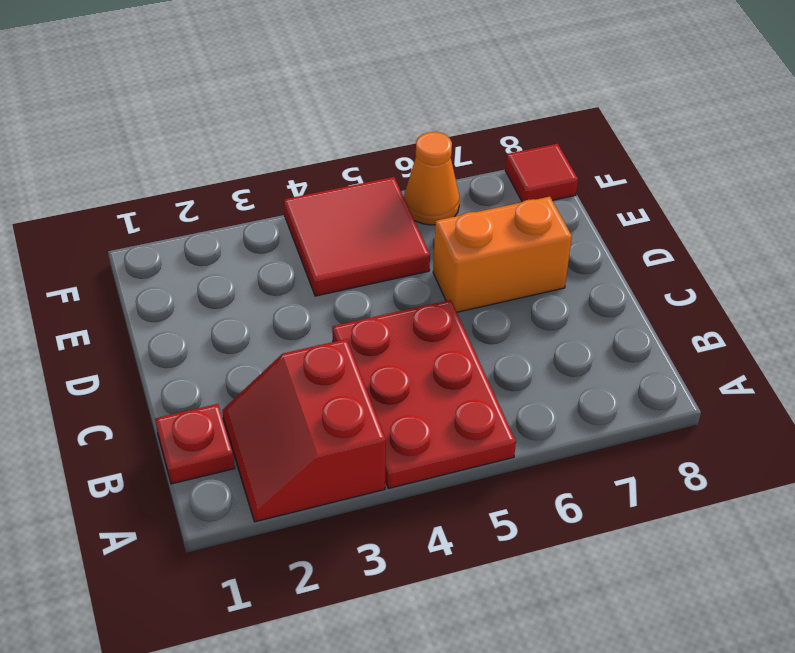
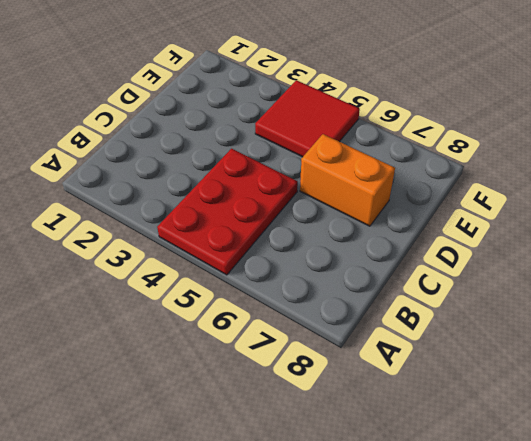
none -> red 2x2 slope [222,339,386,522]
none -> red 1x1 plate [155,404,235,484]

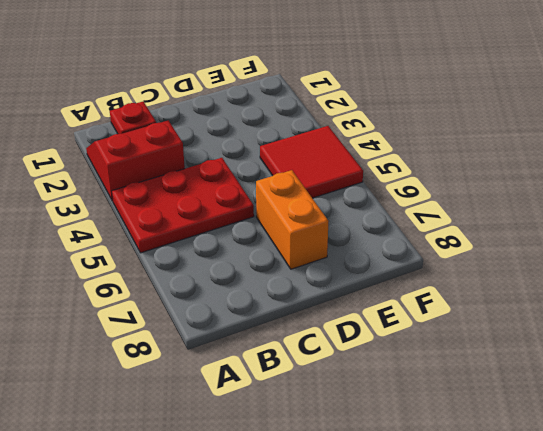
none -> orange 1x1 cone [404,132,460,225]
none -> red 1x1 tile [505,144,578,202]

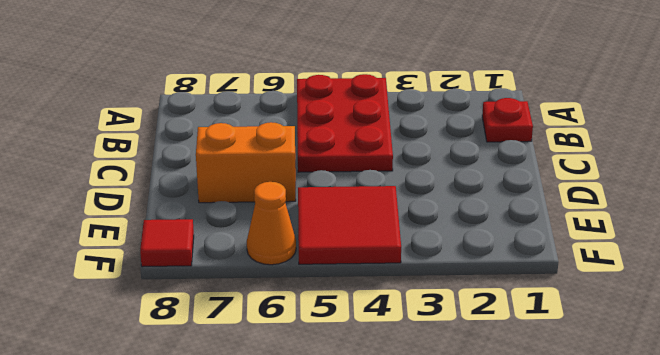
none -> red 2x2 slope [222,339,386,522]

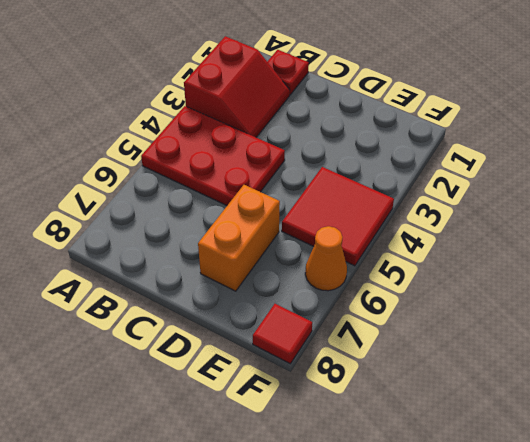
red 2x2 slope [184,36,290,137] -> red 2x2 slope turned to [222,339,386,522]

